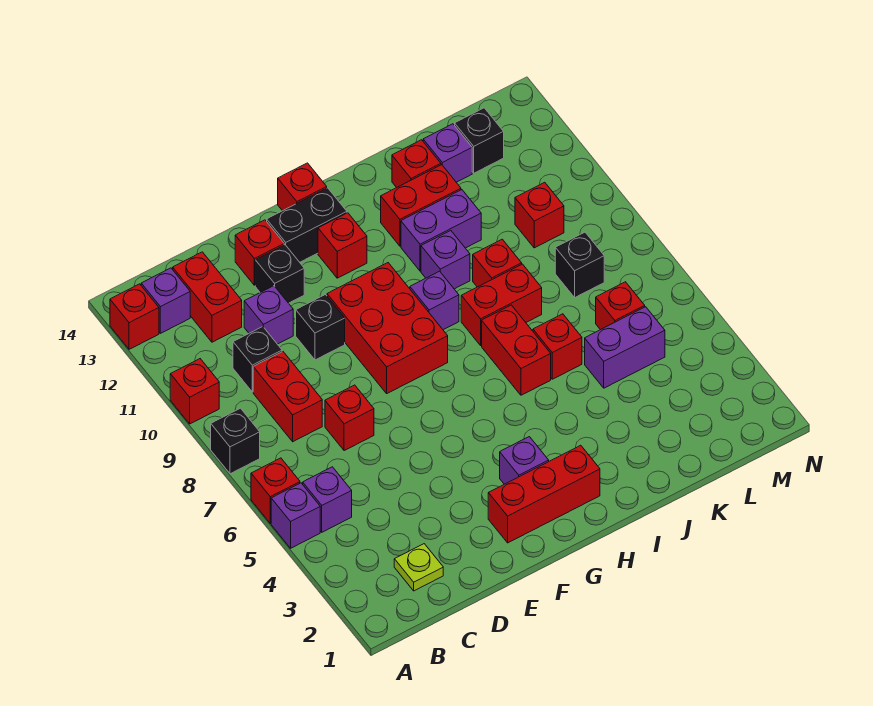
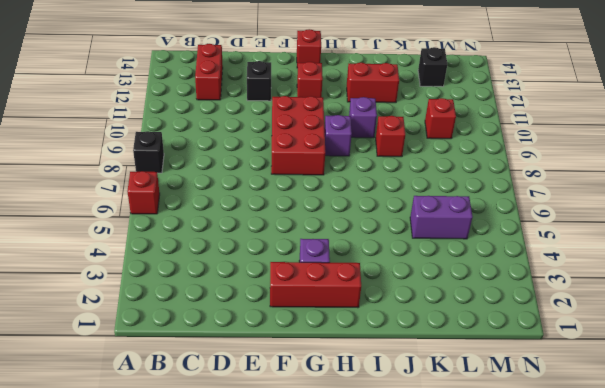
none -> purple 1x1 brick [271,483,320,548]
none -> red 1x1 brick [170,359,219,424]
none -> red 1x1 brick [110,284,159,349]
none -> purple 1x1 brick [303,467,352,532]

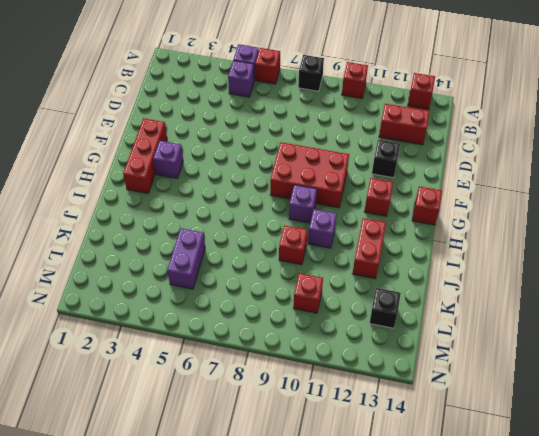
none -> purple 1x1 brick [141,268,190,333]
none -> lime 1x1 plate [394,544,443,591]
none -> red 1x2 brick [253,352,322,442]
none -> black 1x1 brick [233,327,282,392]

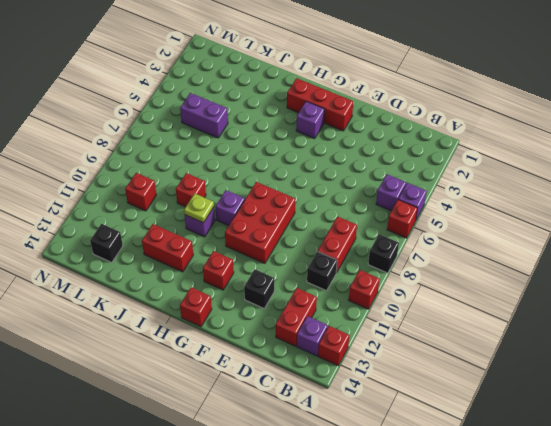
lime 1x1 plate [184,193,214,223] -> lime 1x1 plate moved to [394,544,443,591]
none -> red 1x1 brick [325,385,374,451]
none -> purple 1x1 brick [244,286,293,344]
none -> black 1x1 brick [296,295,345,360]
none -> red 1x1 brick [235,220,284,285]

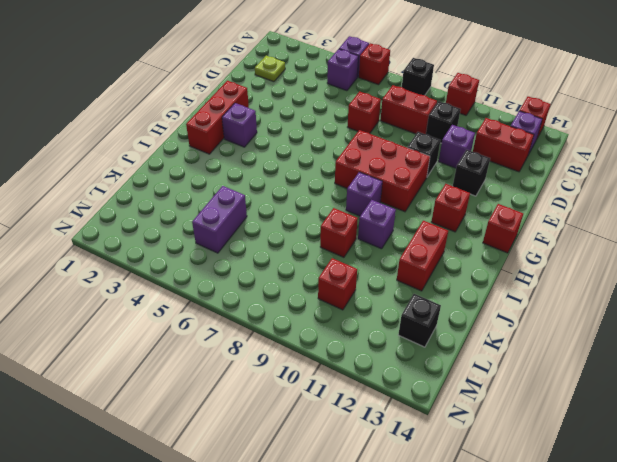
none -> red 1x1 brick [235,220,284,285]
none -> black 1x2 brick [267,188,347,262]
none -> red 1x2 brick [482,305,551,395]
none -> red 1x2 brick [461,264,542,345]

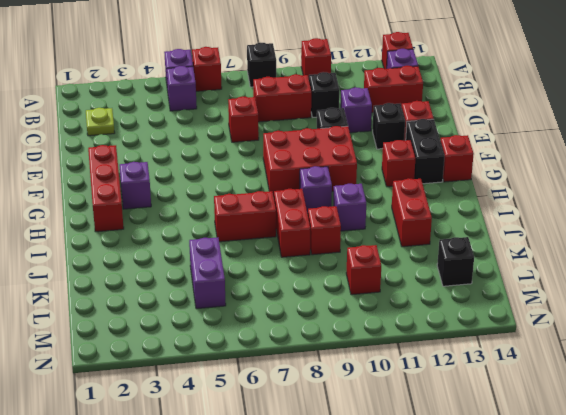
none -> purple 1x2 brick [401,190,481,271]
none -> red 1x1 brick [533,314,582,379]
none -> red 1x1 brick [392,140,441,188]
none -> purple 1x1 brick [423,124,472,182]

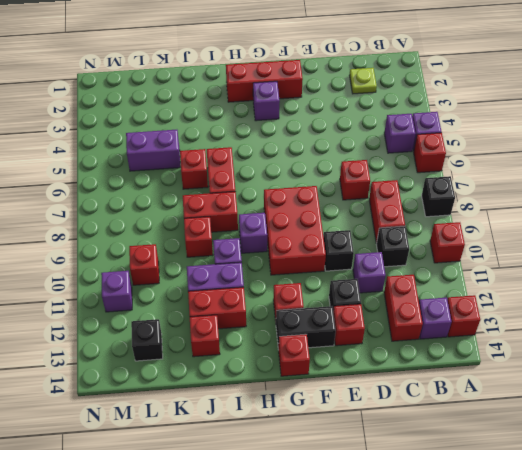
purple 1x1 brick [101,271,132,312] -> purple 1x1 brick moved to [423,124,472,182]
none -> red 1x1 brick [596,282,645,330]
none -> black 1x1 brick [555,232,604,297]

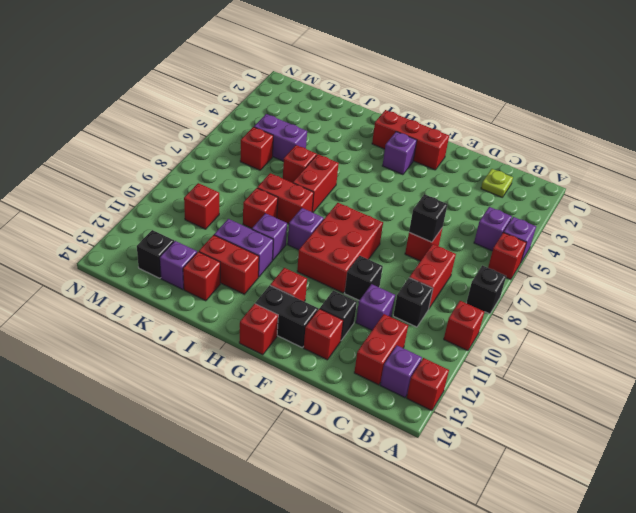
black 1x1 brick [409,194,447,242] -> black 1x1 brick moved to [555,232,604,297]

